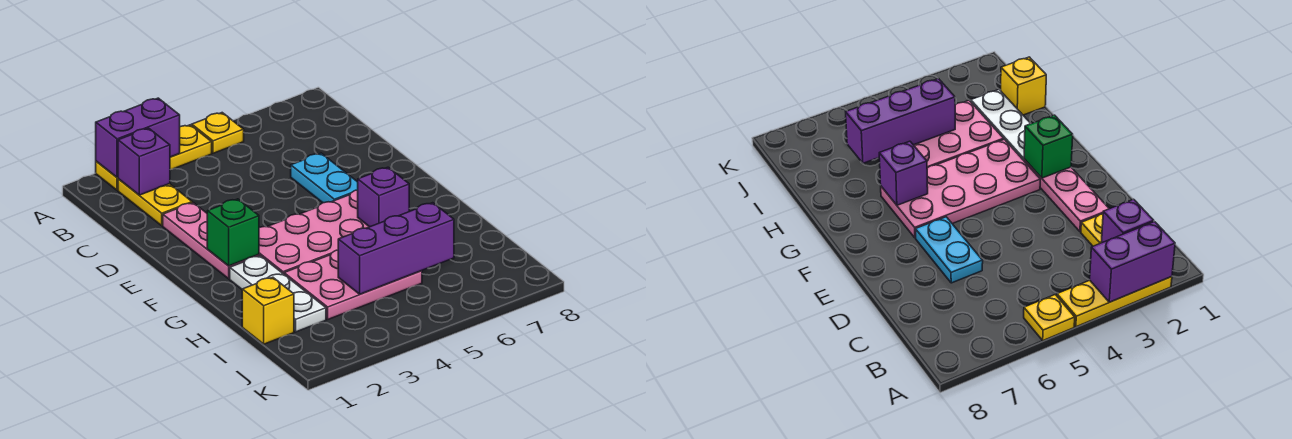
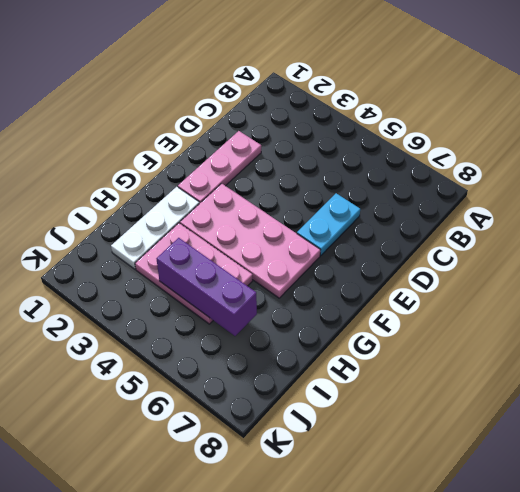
none -> yellow 1x3 plate [96,125,212,190]
none -> yellow 1x1 plate [192,113,244,153]
none -> yellow 1x2 plate [118,179,192,226]

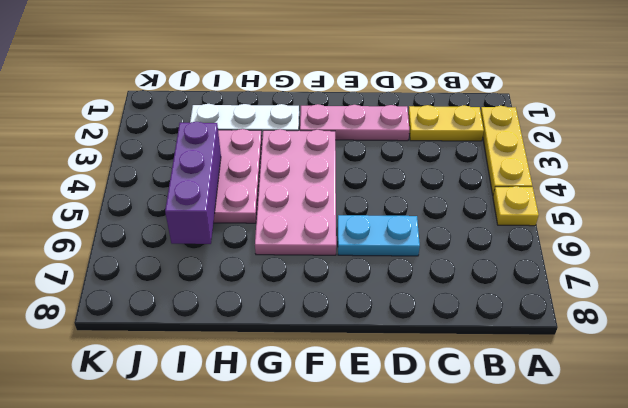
none -> yellow 1x1 brick [242,277,294,344]
none -> purple 1x2 brick [96,98,180,177]
none -> purple 1x1 brick [118,128,170,195]

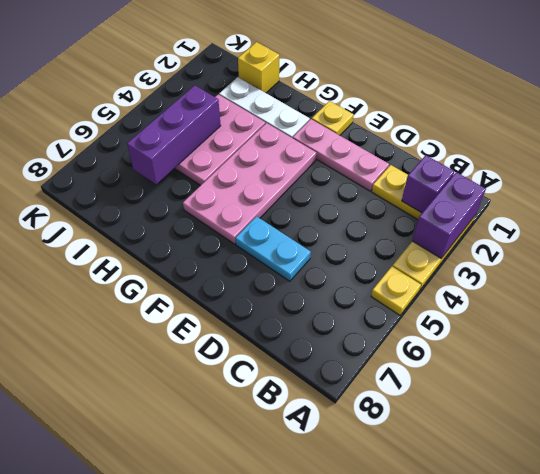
yellow 1x1 plate [312,101,354,135] -> none
none -> green 1x1 brick [207,199,259,266]
none -> purple 1x1 brick [358,167,409,227]

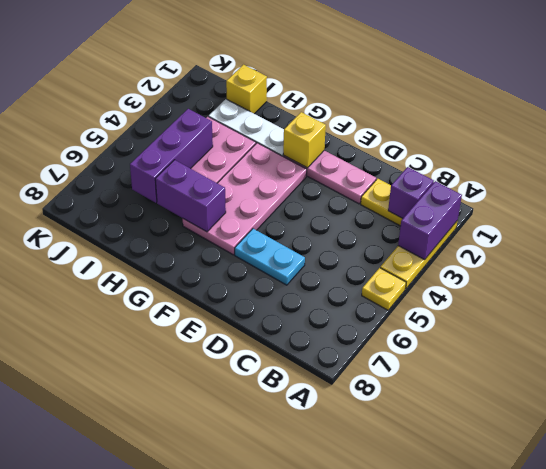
yellow 1x1 brick [283,112,326,168] -> green 1x1 brick [207,199,259,266]
purple 1x2 brick [155,160,226,232] -> purple 1x1 brick [358,167,409,227]

